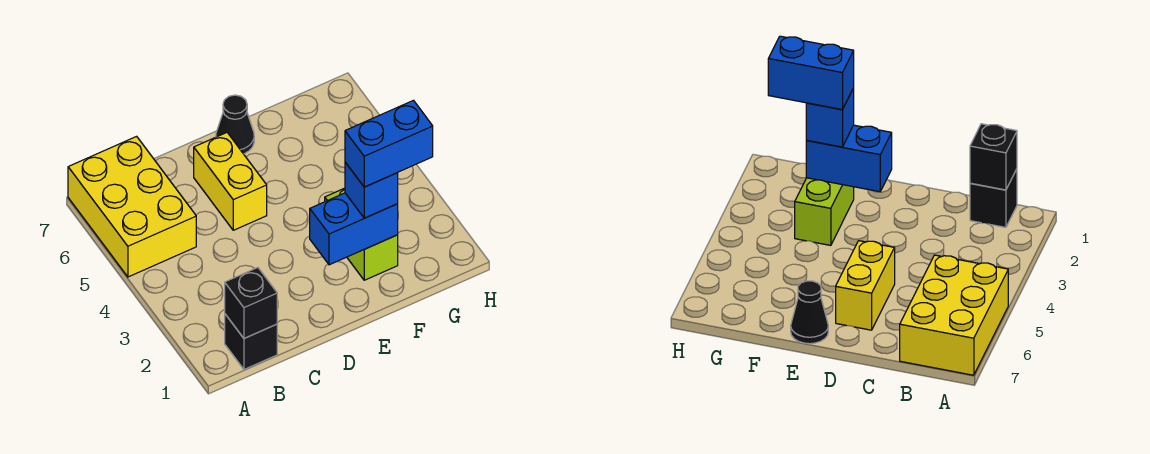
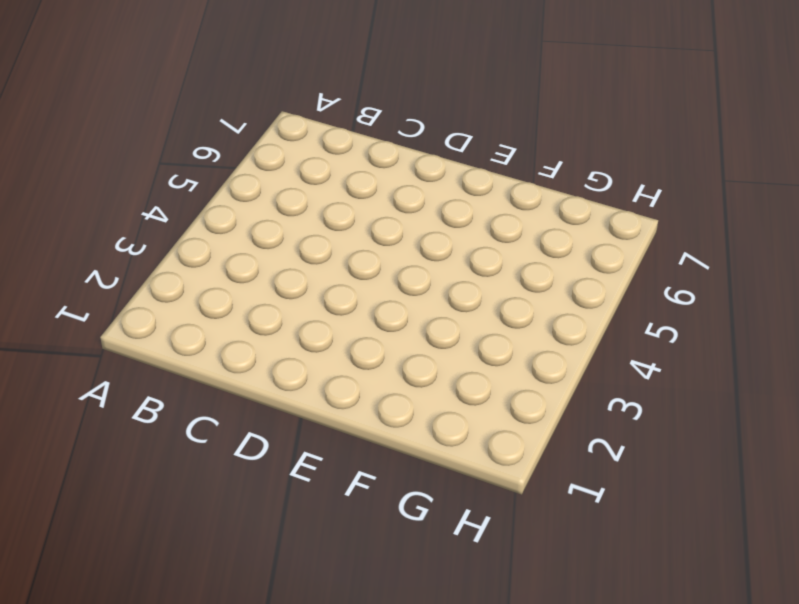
none -> yellow 2x3 brick [68,136,196,277]
none -> black 1x1 brick [225,314,277,369]

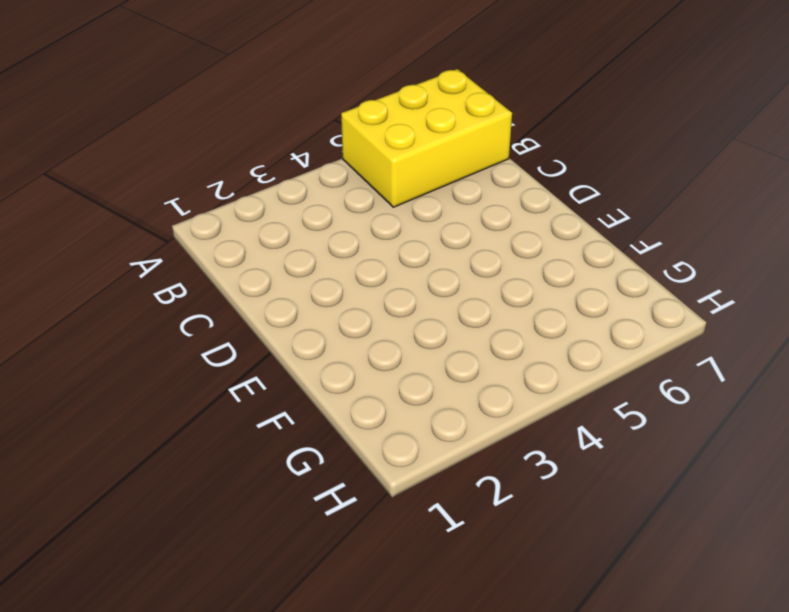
none -> black 1x1 brick [225,314,277,369]
none -> yellow 1x2 brick [194,133,267,230]

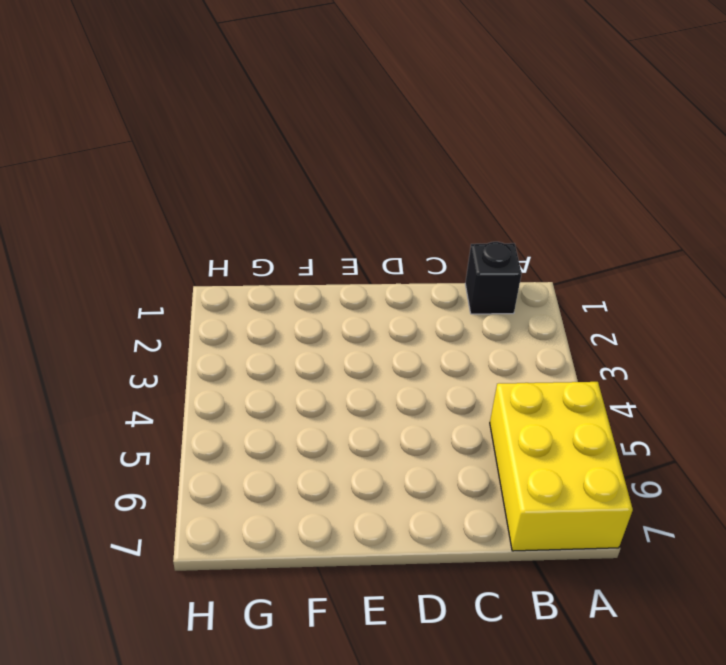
none -> yellow 1x2 brick [194,133,267,230]
none -> black 1x1 cone [216,95,254,154]

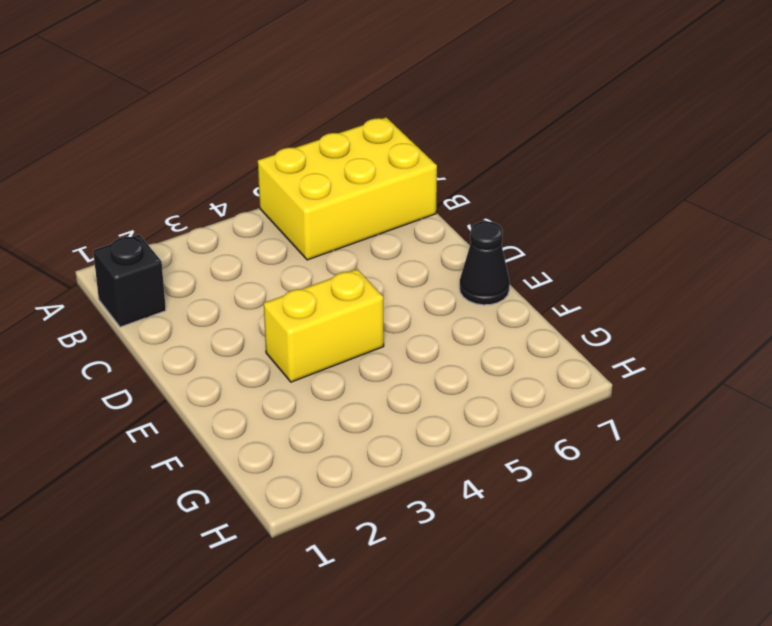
yellow 1x2 brick [264,269,384,382] -> yellow 1x2 brick moved to [194,133,267,230]
none -> lime 1x2 brick [325,188,398,280]
none -> black 1x1 brick [225,268,277,338]

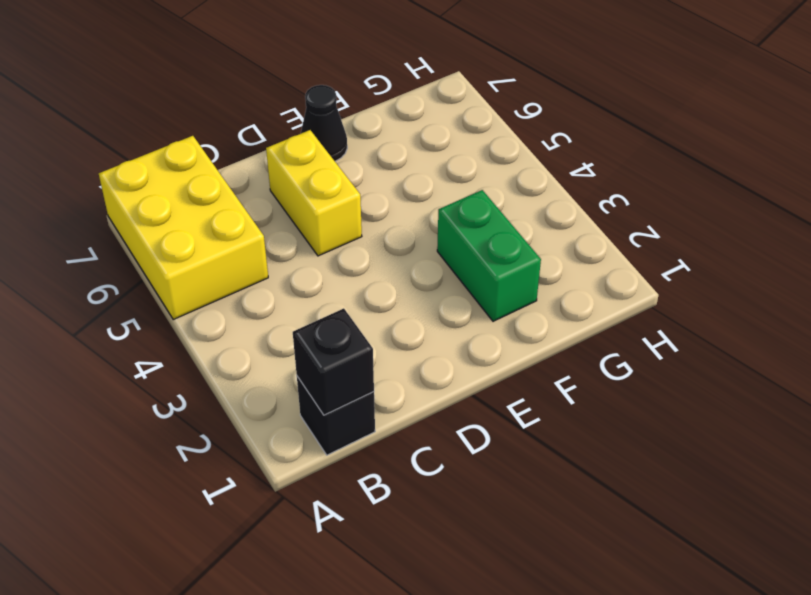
green 1x2 brick [437,190,541,321] -> lime 1x2 brick [325,188,398,280]
none -> blue 1x2 brick [310,193,398,265]
none -> blue 1x1 brick [345,162,398,218]

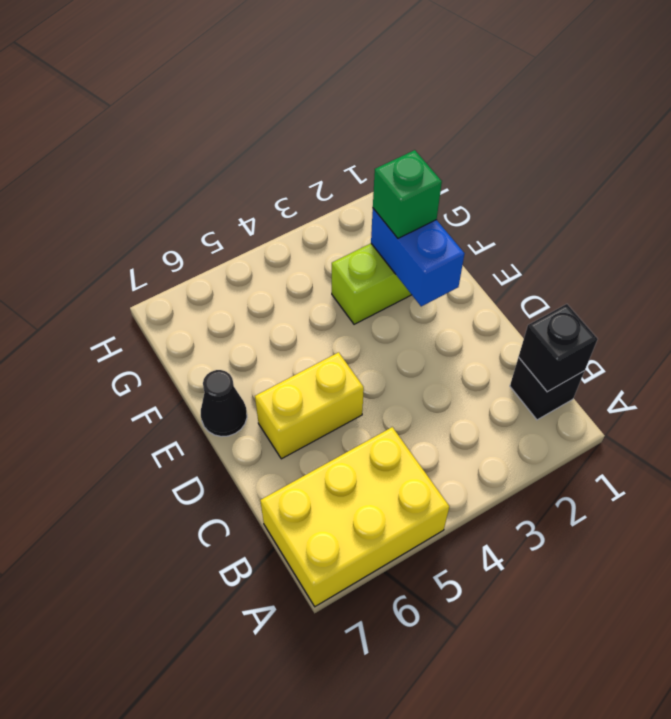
green 1x1 brick [373,150,442,238] -> blue 1x1 brick [345,162,398,218]
none -> blue 1x2 brick [345,100,433,187]

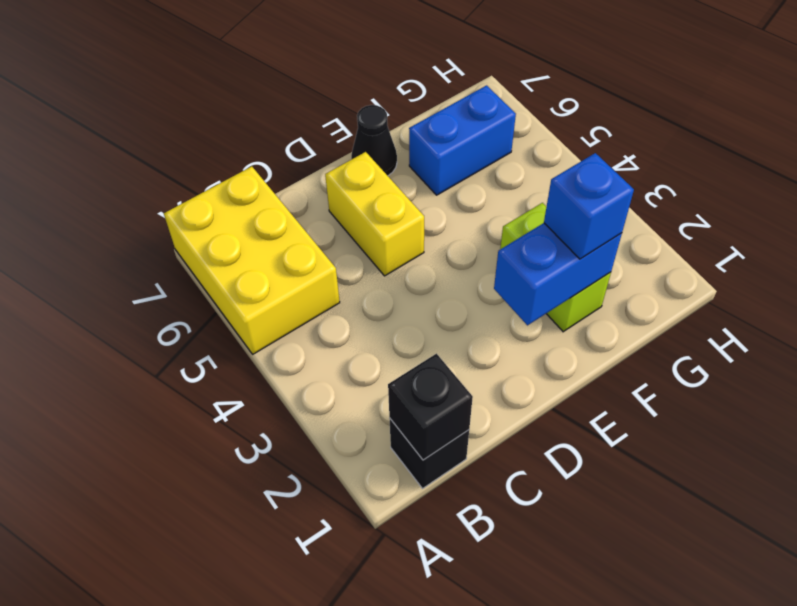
blue 1x2 brick [409,85,516,195] -> blue 1x2 brick moved to [345,100,433,187]

